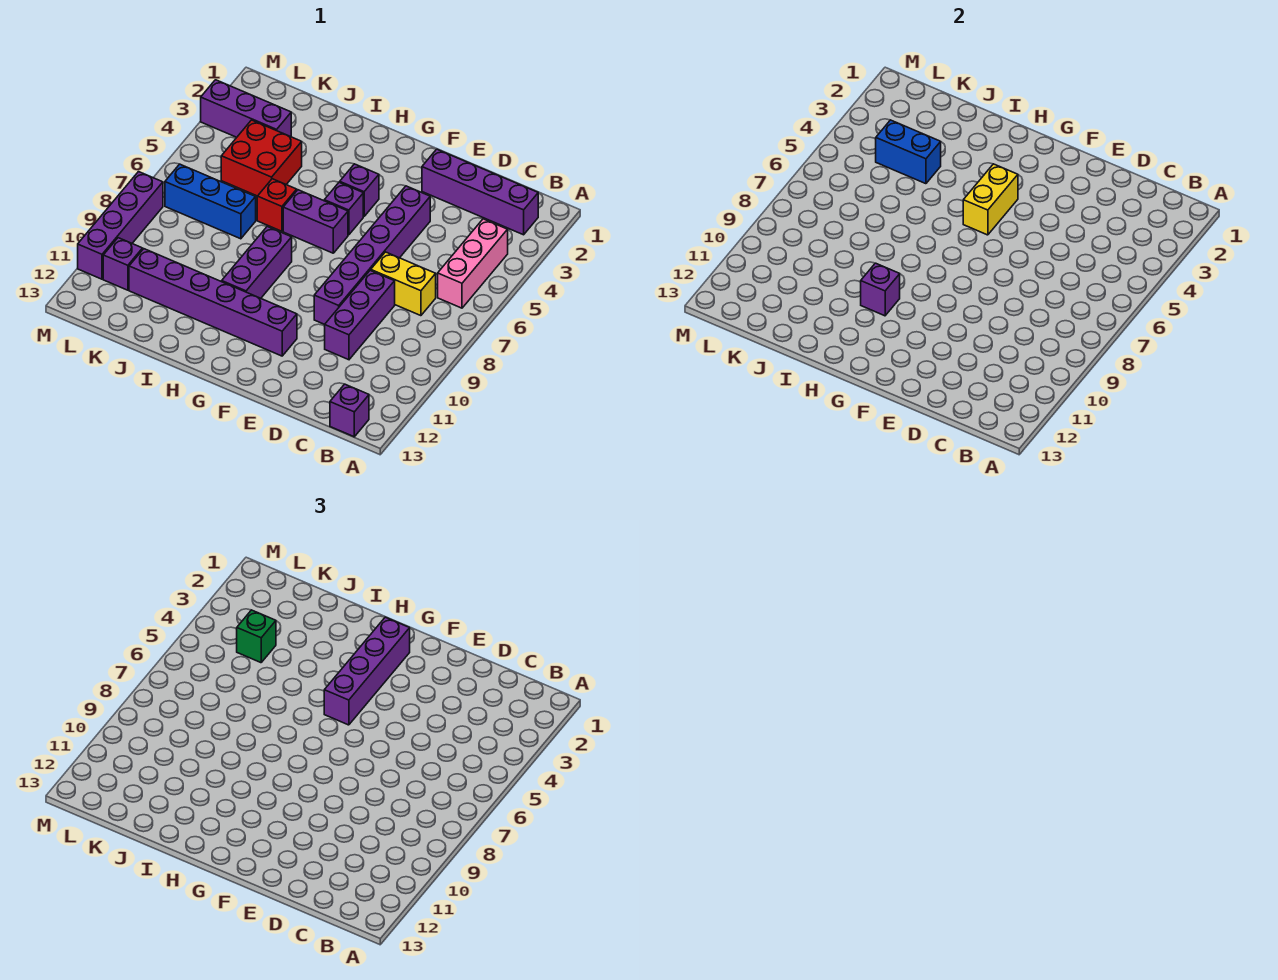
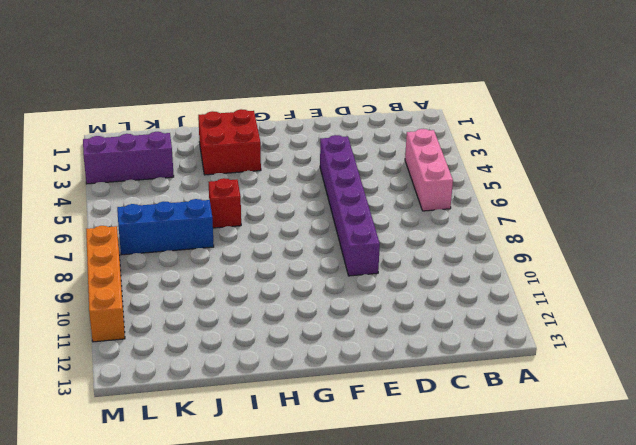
red 2x2 brick [198,109,261,175] -> red 2x2 brick moved to [221,120,302,196]
orange 1x4 brick [86,226,125,342] -> purple 1x4 brick [78,172,163,279]
none -> purple 1x4 brick [422,149,538,235]
none -> purple 1x1 brick [330,384,369,437]
none -> yellow 1x2 brick [371,252,436,316]

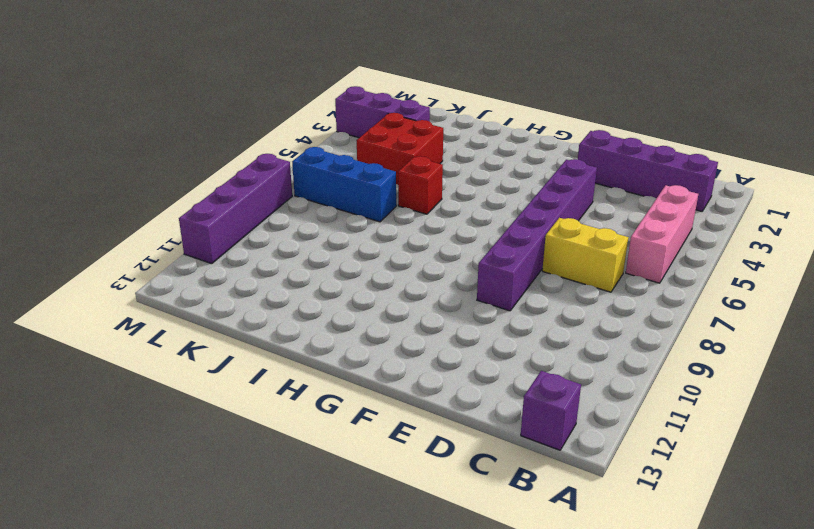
none -> purple 1x3 brick [325,270,395,360]
none -> purple 1x6 brick [129,249,297,356]
none -> purple 1x1 brick [340,164,379,216]

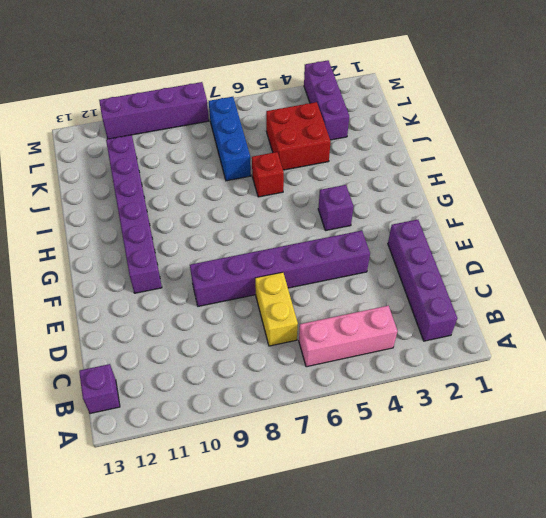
none -> purple 1x3 brick [325,270,395,360]
none -> purple 1x1 brick [324,182,363,235]
none -> purple 1x2 brick [283,190,348,253]

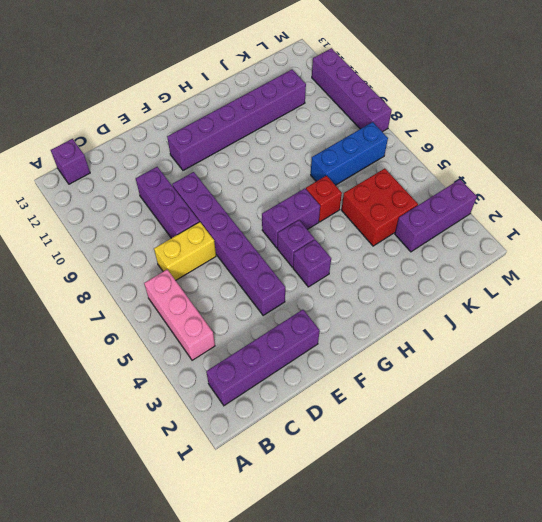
none -> purple 1x3 brick [222,227,292,298]
none -> purple 1x1 brick [103,238,143,290]
none -> yellow 1x2 brick [963,164,1018,235]

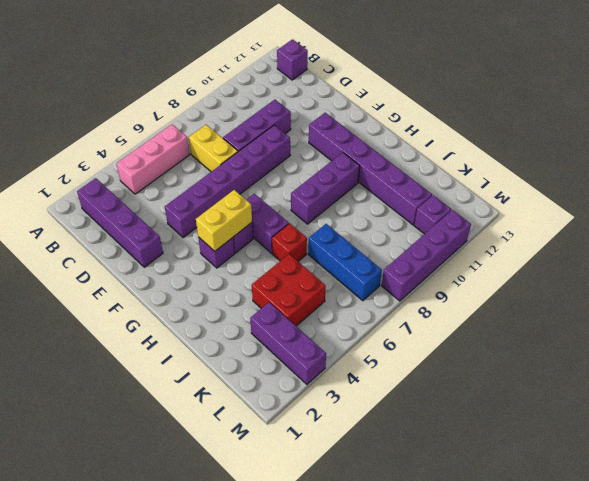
none -> purple 1x1 brick [861,263,900,316]
none -> blue 1x2 brick [876,120,941,184]
none -> purple 1x4 brick [324,617,410,725]

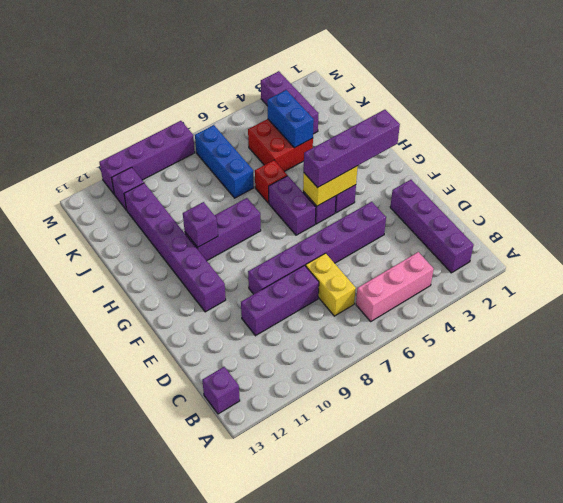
none -> green 1x1 brick [237,610,276,663]

